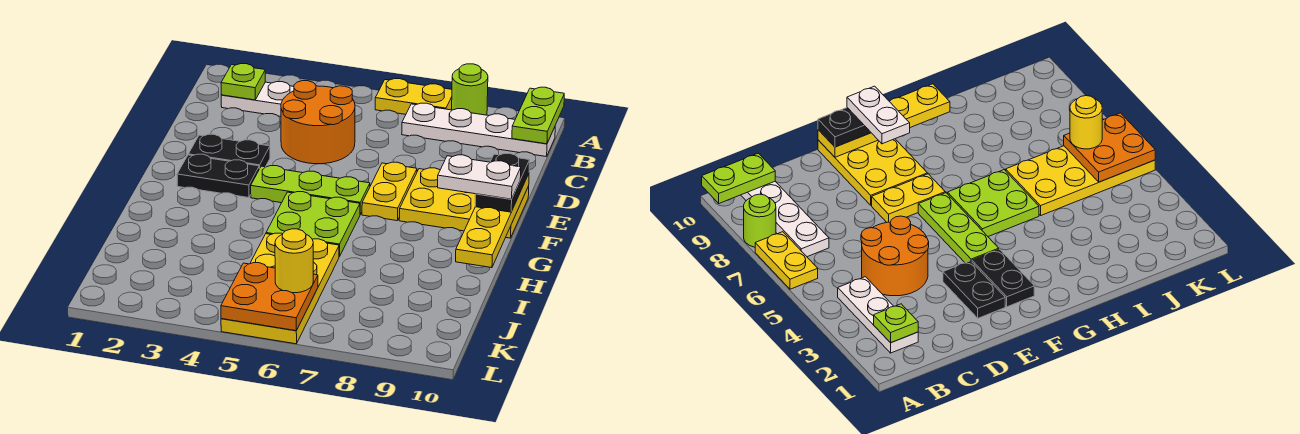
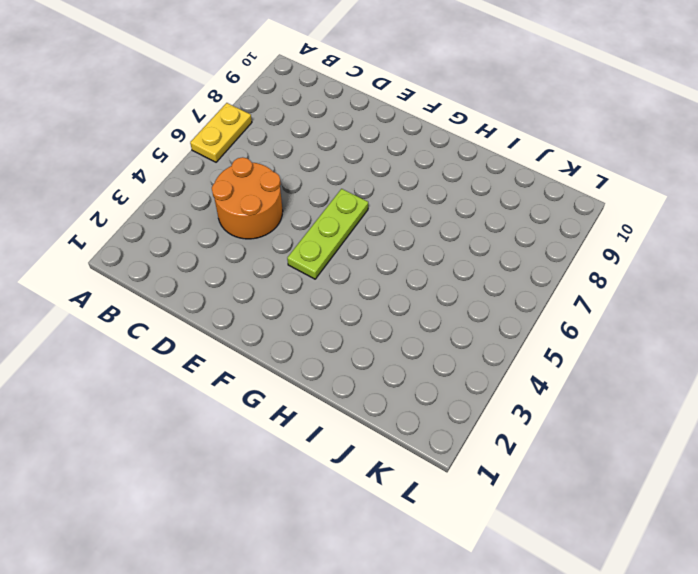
none -> lime 1x1 round brick [452,64,488,115]
none -> white 1x3 plate [221,82,294,116]
none -> white 1x4 plate [402,103,555,157]

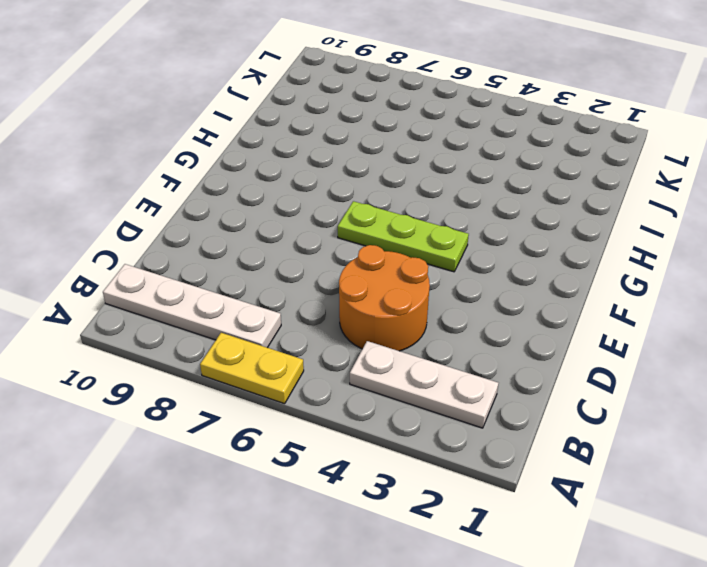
none -> lime 1x1 round brick [452,64,488,115]
none -> black 1x2 plate [188,134,270,169]
none -> yellow 1x2 plate [362,162,417,221]

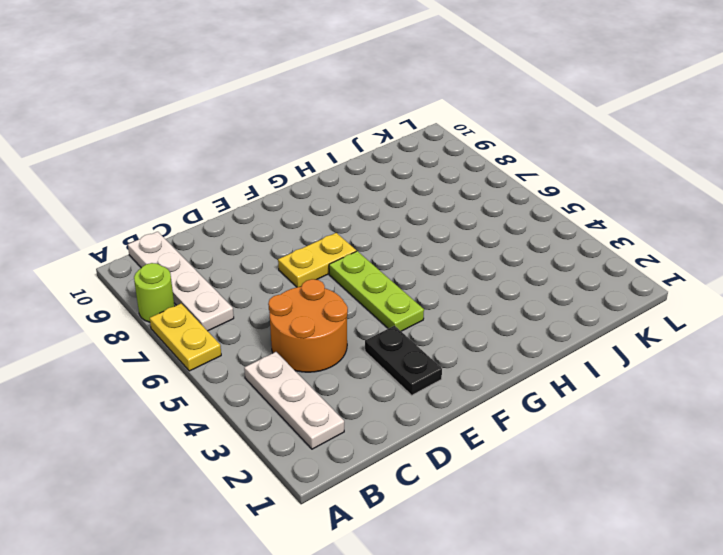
none -> yellow 2x3 plate [399,168,529,238]
none -> black 1x2 plate [177,154,259,198]
none -> lime 2x2 plate [266,192,360,257]

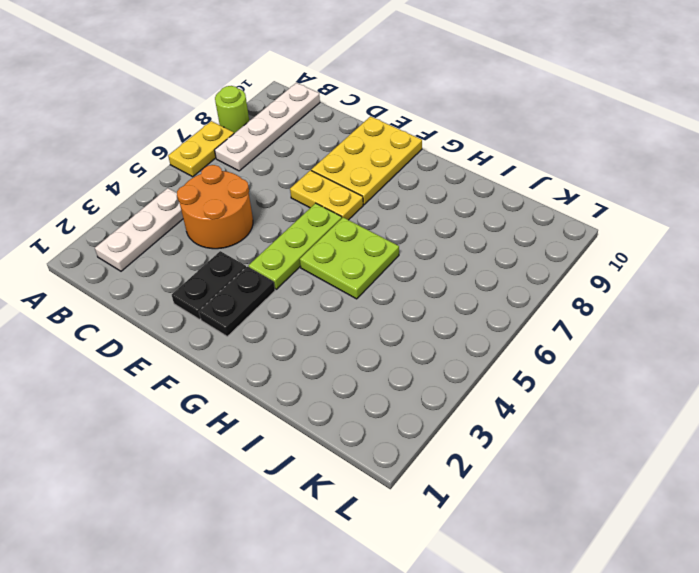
none -> yellow 2x4 plate [221,233,339,344]
none -> lime 1x2 plate [512,87,564,144]
none -> lime 1x1 plate [221,64,265,100]

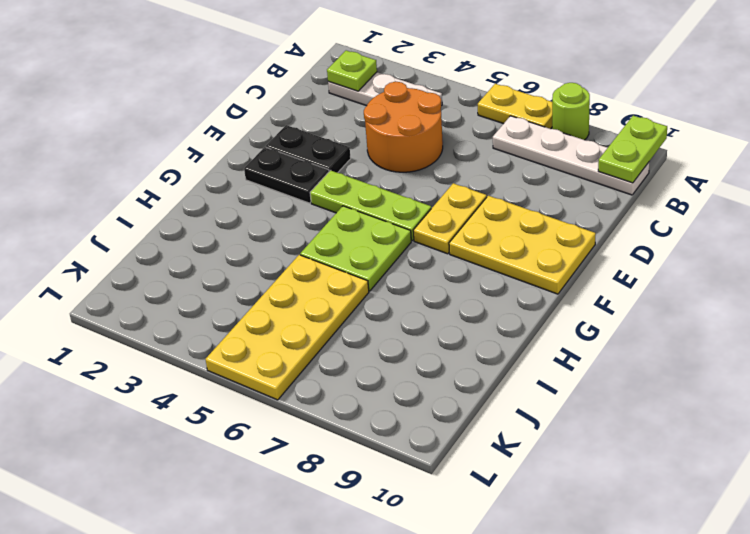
none -> yellow 1x4 plate [456,174,529,268]
none -> orange 2x2 plate [221,263,318,331]
none -> black 1x2 plate [475,154,530,212]

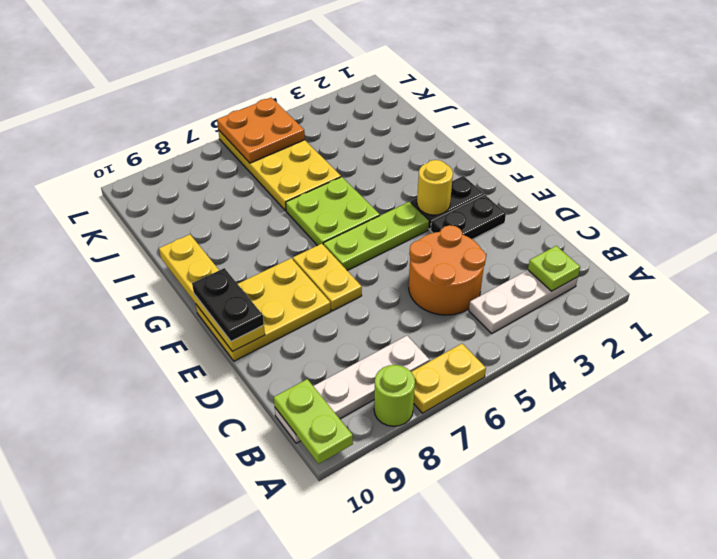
yellow 1x1 round brick [417,160,453,215] -> yellow 1x1 round brick moved to [275,229,313,293]
none -> white 1x2 plate [438,155,521,199]

